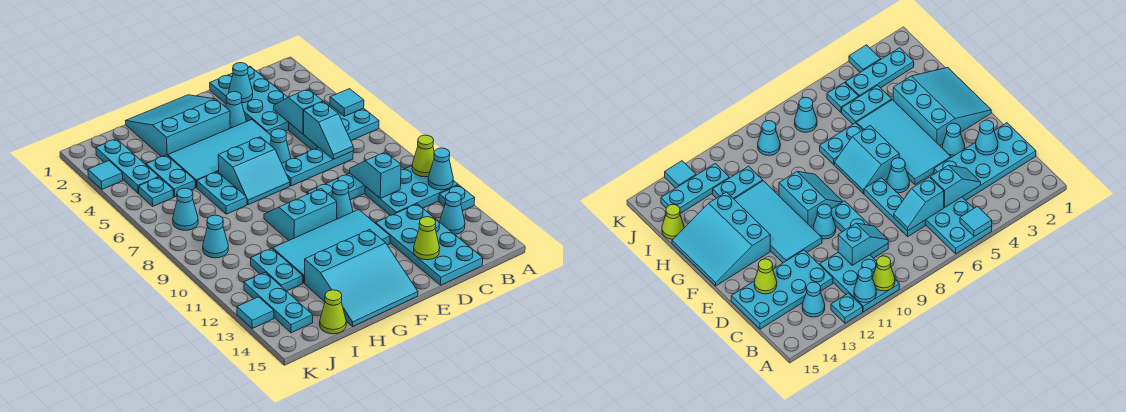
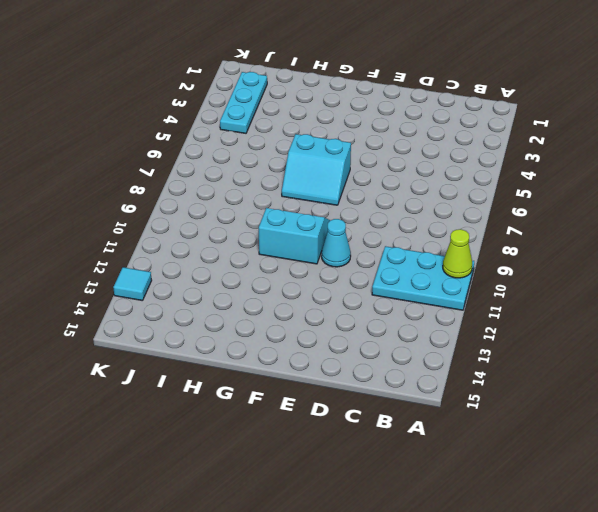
none -> cyan 2x3 plate [289,105,379,150]
none -> cyan 1x1 plate [439,185,475,211]
none -> cyan 1x1 cone [440,192,465,234]
none -> cyan 2x4 plate [210,66,289,135]

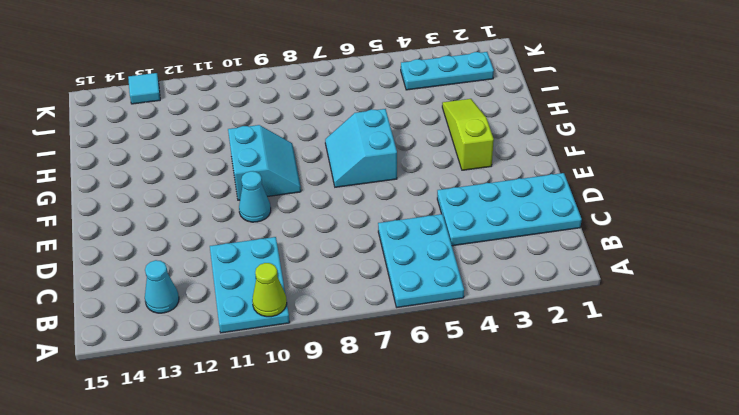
lime 1x3 slope [442,99,494,170] -> cyan 3x3 slope [126,95,230,157]
none -> cyan 1x1 plate [439,185,475,211]
none -> cyan 1x3 plate [282,148,353,186]
none -> cyan 1x3 plate [307,173,365,200]
none -> cyan 2x4 plate [376,204,483,285]

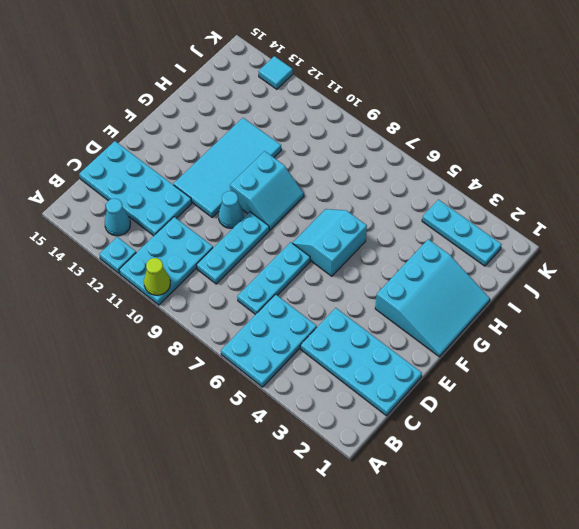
none -> cyan 1x1 cone [226,92,246,128]
none -> cyan 2x4 tile [168,120,271,188]
none -> cyan 1x1 cone [270,129,291,163]
none -> cyan 3x3 slope [305,230,418,326]

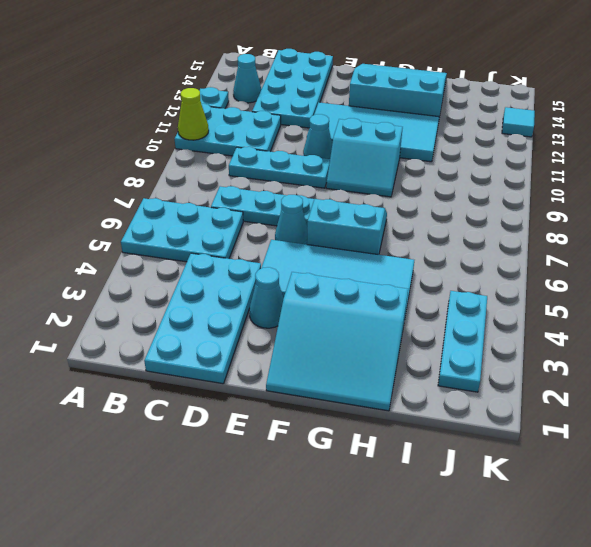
none -> cyan 1x2 plate [197,172,247,214]
none -> cyan 1x2 plate [146,155,195,197]
none -> cyan 1x2 plate [251,248,303,291]
none -> lime 1x1 cone [320,290,346,334]

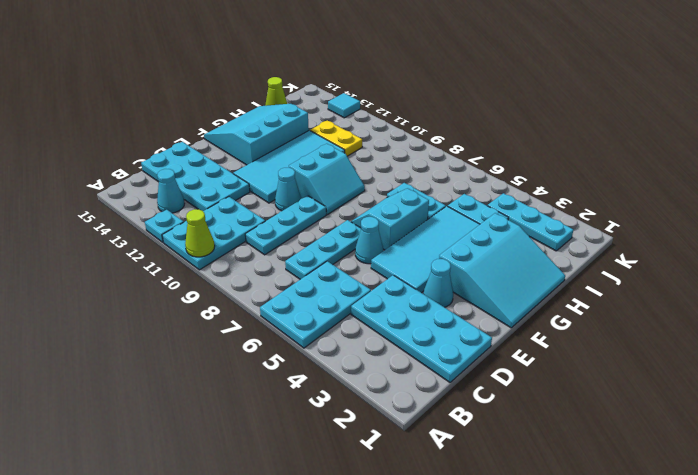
yellow 1x2 plate [310,121,362,156] -> cyan 1x2 plate [251,248,303,291]
none -> cyan 1x1 plate [139,177,174,206]
none -> cyan 1x1 cone [173,188,198,230]
none -> cyan 1x1 cone [203,215,228,258]
none -> cyan 1x3 plate [244,272,313,333]

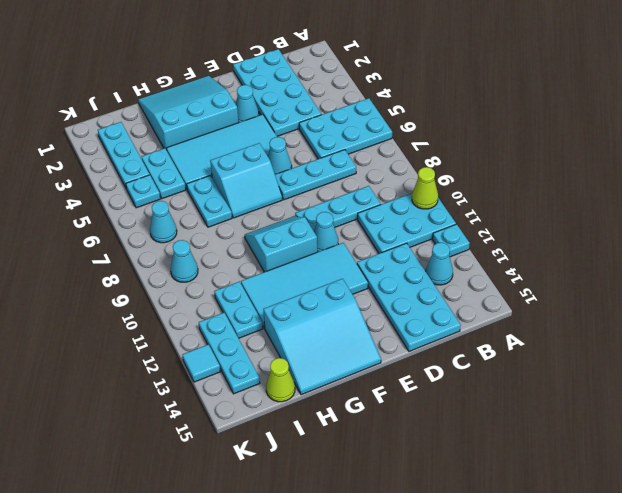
none -> cyan 1x1 tile [88,161,123,189]
none -> cyan 1x1 tile [330,89,364,116]
none -> cyan 1x1 cone [428,148,453,190]
none -> cyan 1x2 slope [274,89,323,134]

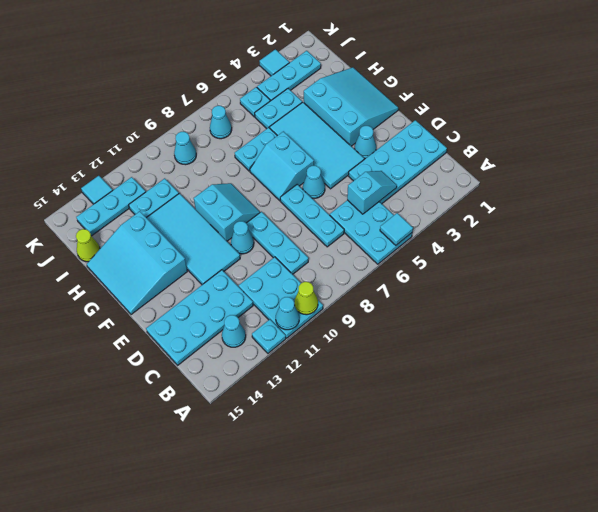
none -> cyan 1x2 slope [304,102,353,159]
none -> cyan 1x2 slope [350,152,401,198]
none -> cyan 1x1 cone [229,63,253,103]
none -> lime 1x1 cone [414,217,440,260]

